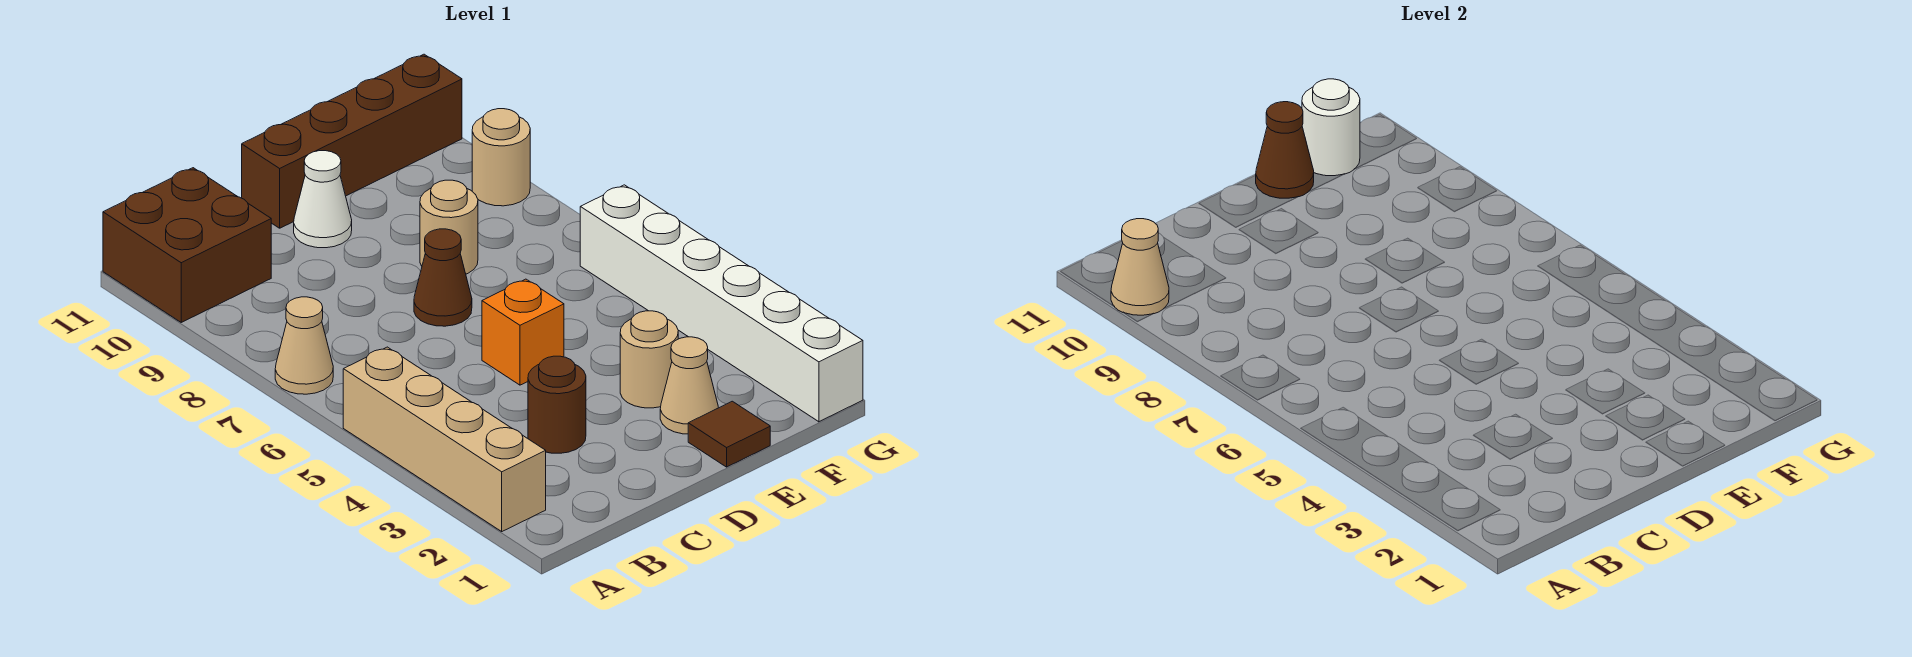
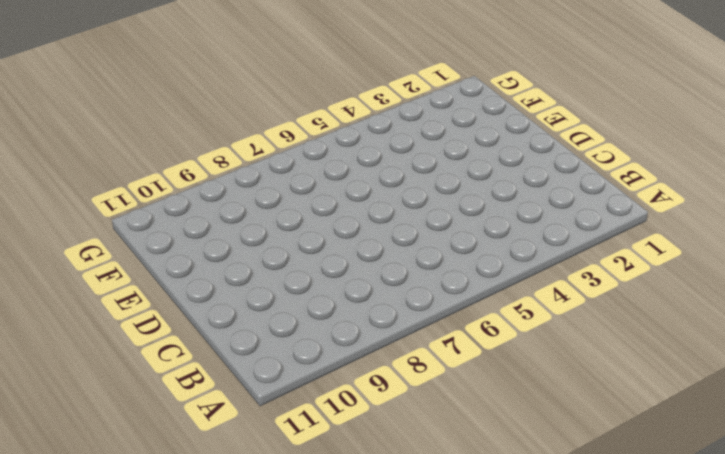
none -> tan 1x4 brick [343,347,546,531]
none -> tan 1x1 cone [275,297,333,394]
none -> brown 2x2 brick [103,168,271,322]

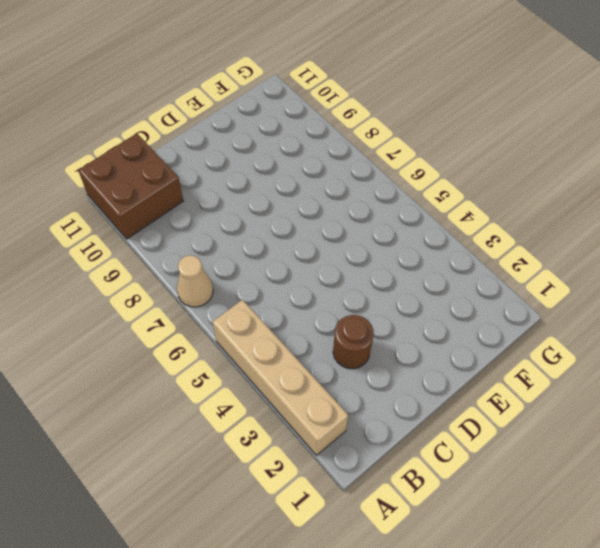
none -> orange 1x1 brick [482,279,564,385]
none -> brown 1x1 cone [414,229,472,326]
none -> white 1x1 cone [294,151,352,248]

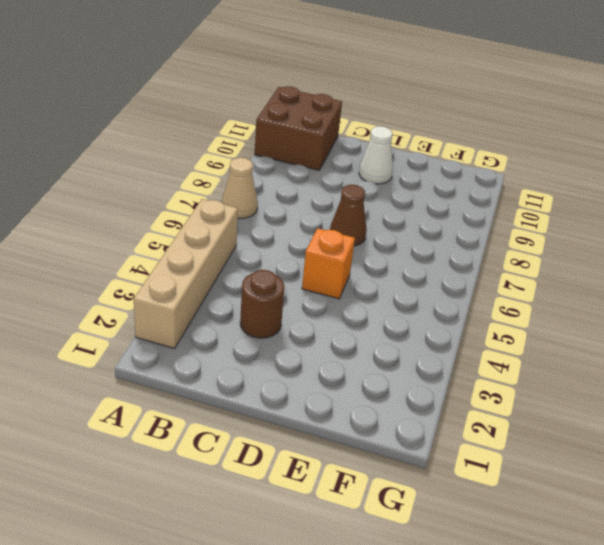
none -> brown 1x4 brick [242,54,462,228]
none -> brown 1x1 tile [688,401,770,467]
none -> tan 1x1 cone [660,337,718,434]

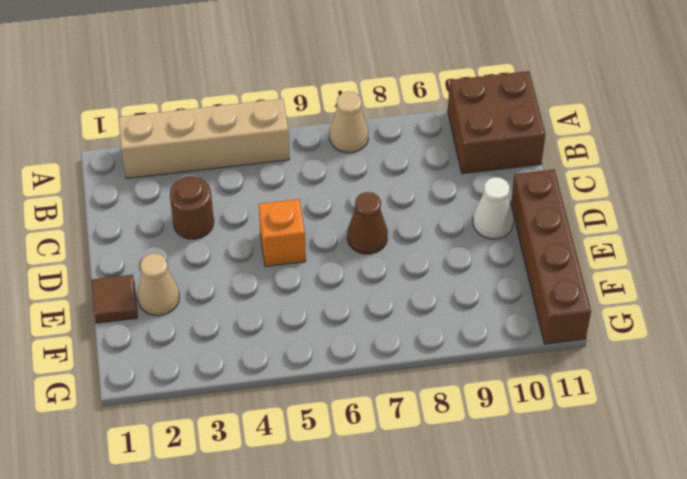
none -> tan 1x1 round brick [620,311,678,408]
none -> tan 1x1 round brick [420,180,478,274]
none -> white 1x6 brick [580,185,863,422]

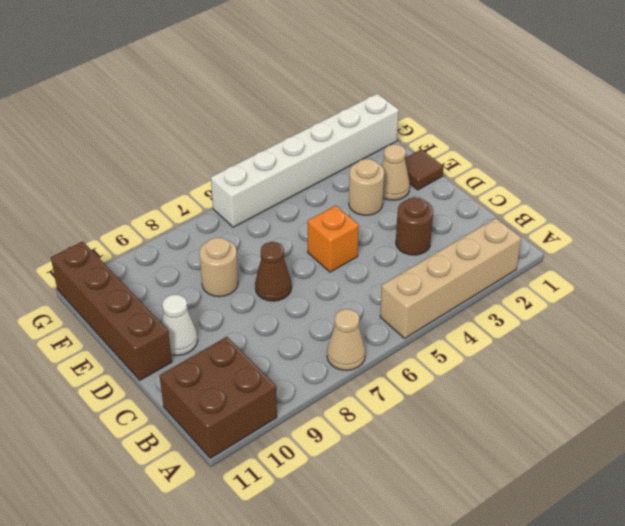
none -> tan 1x1 round brick [472,109,530,206]
none -> tan 1x1 cone [1111,219,1169,315]
none -> brown 1x1 cone [1256,102,1314,198]

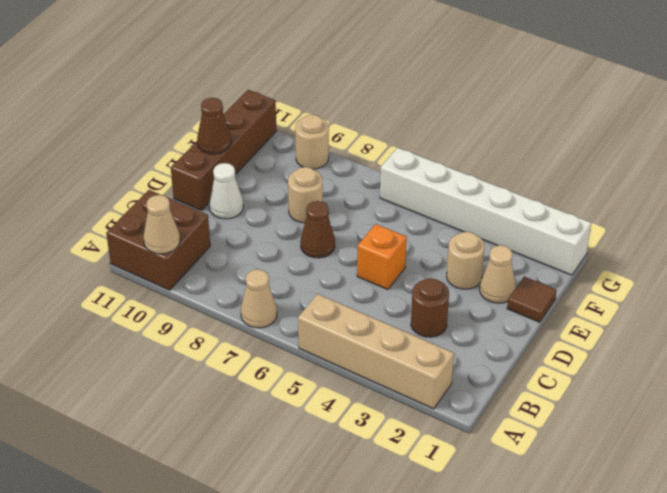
none -> white 1x1 round brick [1302,79,1360,176]

